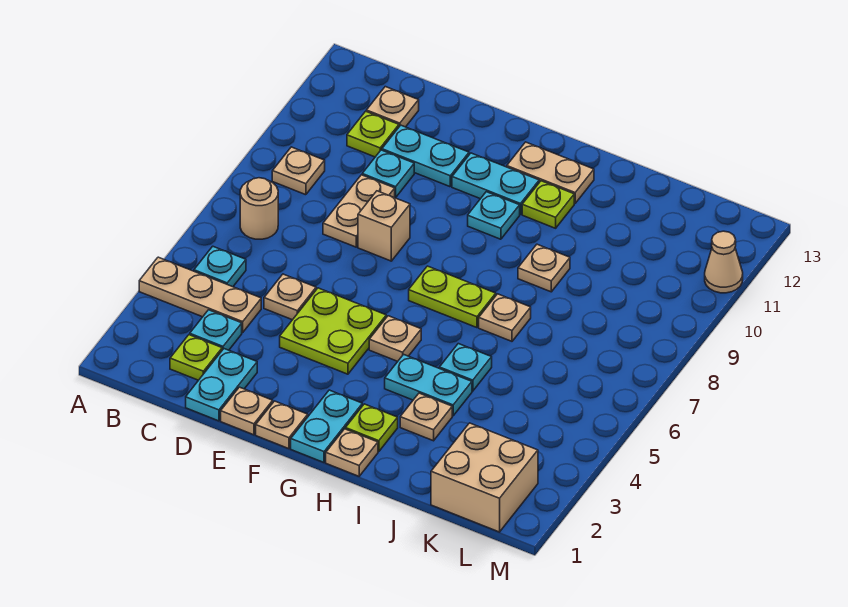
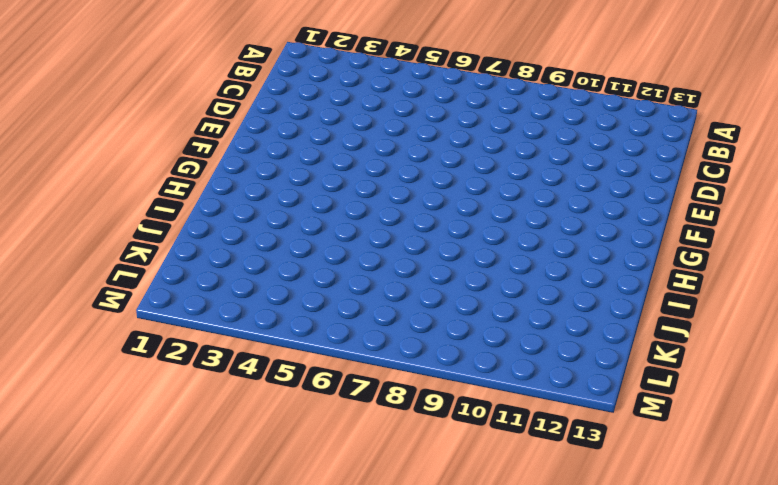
none -> tan 1x3 plate [139,257,261,333]
none -> cyan 1x1 plate [194,246,246,287]
none -> tan 1x1 round brick [240,178,278,239]
none -> tan 1x1 plate [272,147,325,195]

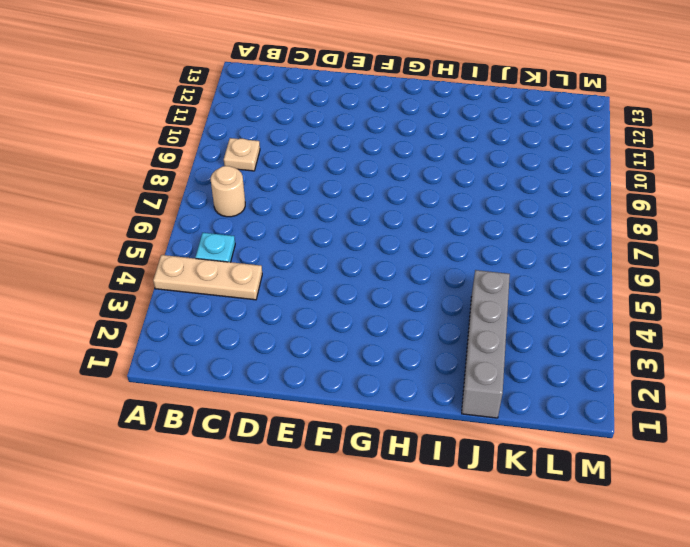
grey 1x4 brick [462,270,510,418] -> none
none -> lime 1x1 plate [170,335,222,380]
none -> cyan 1x1 plate [190,310,242,350]
none -> lime 1x1 plate [347,111,399,157]
none -> tan 1x1 plate [366,87,419,127]

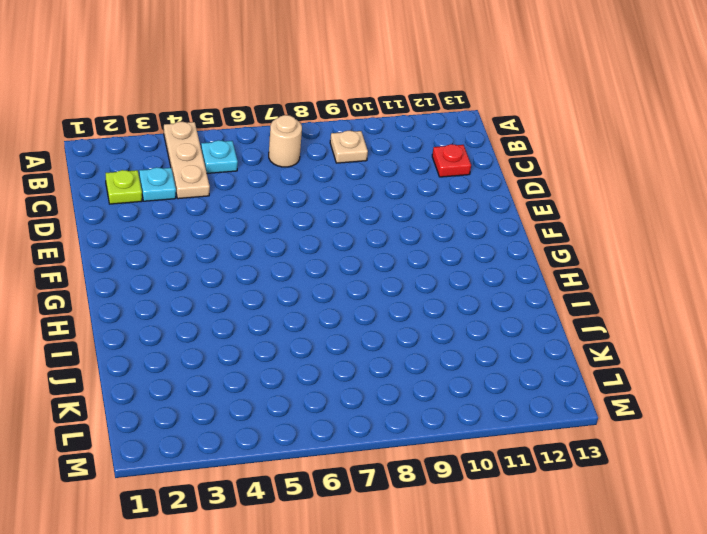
red 1x1 plate [432,144,471,177] -> tan 1x1 plate [366,87,419,127]
none -> lime 1x1 plate [347,111,399,157]
none -> cyan 1x2 plate [186,349,257,421]
none -> tan 1x1 plate [264,274,316,320]
none -> tan 1x2 plate [323,175,395,247]

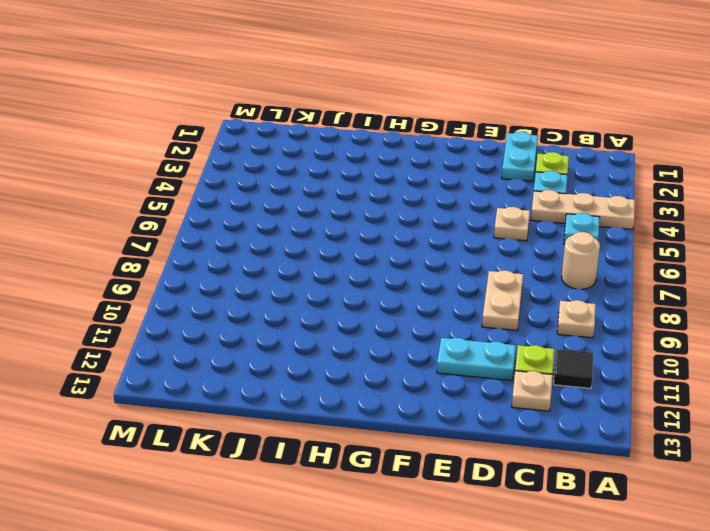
black 1x1 tile [554,349,594,389] -> none
none -> cyan 1x1 plate [362,150,414,198]
none -> tan 1x1 plate [221,387,273,435]
none -> lime 2x2 plate [280,288,386,374]
none -> tan 1x1 brick [358,191,410,261]

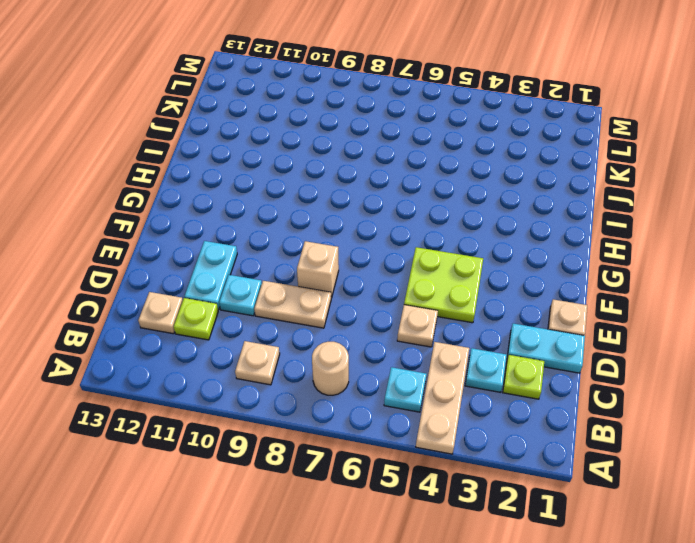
none -> tan 1x1 plate [256,401,308,449]
none -> cyan 1x2 plate [452,153,539,215]
none -> cyan 1x2 plate [291,390,362,462]
none -> tan 1x1 plate [369,316,421,361]

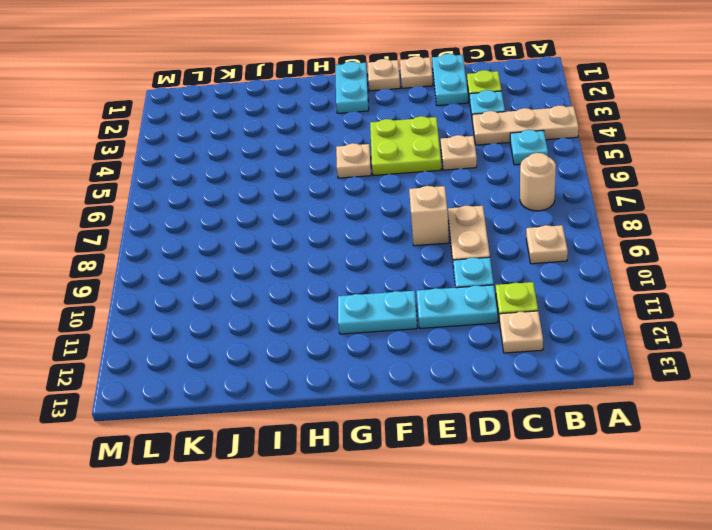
none -> lime 1x2 plate [409,266,496,328]
none -> cyan 1x1 plate [468,192,520,239]
none -> tan 1x2 plate [507,142,594,203]
none -> tan 1x1 plate [326,429,378,476]

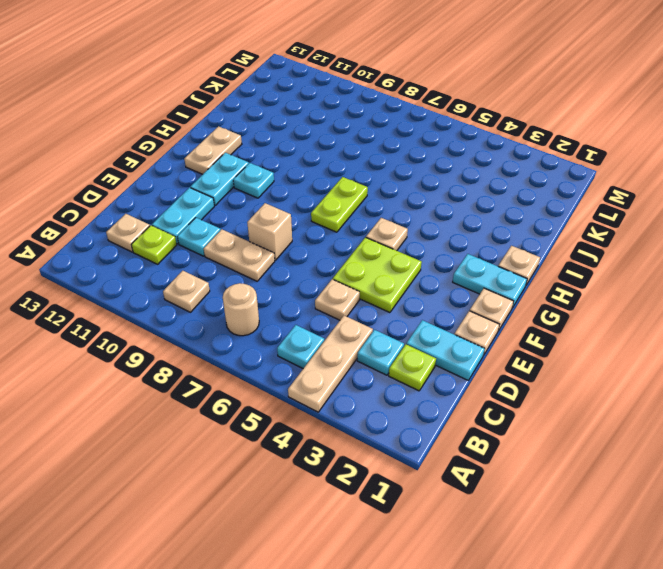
none -> lime 1x1 plate [345,404,398,452]
none -> cyan 1x2 plate [385,354,472,416]
none -> lime 1x1 plate [522,181,574,228]
none -> tan 1x1 plate [400,393,452,441]

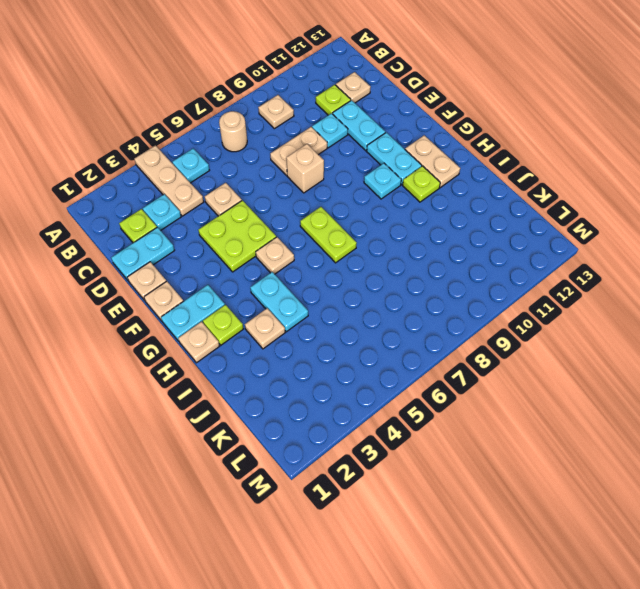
none -> cyan 1x1 plate [439,344,492,391]
none -> tan 1x1 plate [479,294,531,341]
none -> tan 1x1 plate [518,244,570,292]
none -> tan 2x2 brick [431,423,538,532]

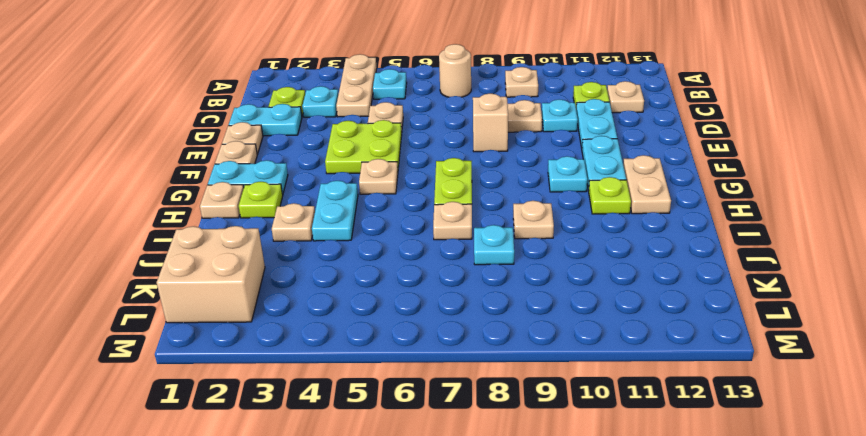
cyan 1x1 plate [474,225,514,265] -> cyan 1x1 plate moved to [439,344,492,391]
none -> tan 1x1 cone [705,231,743,293]

